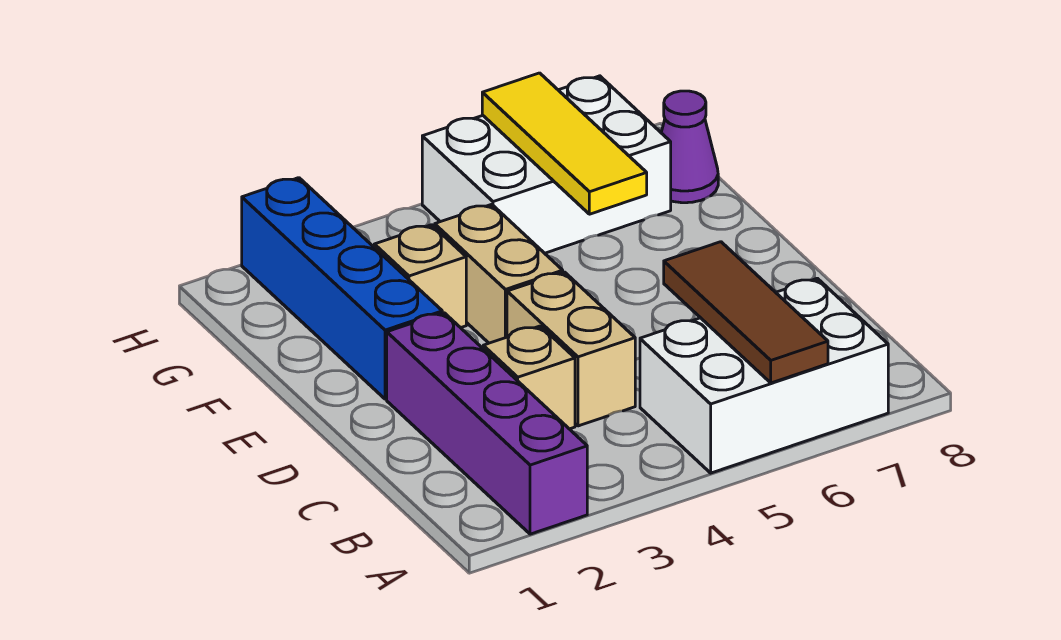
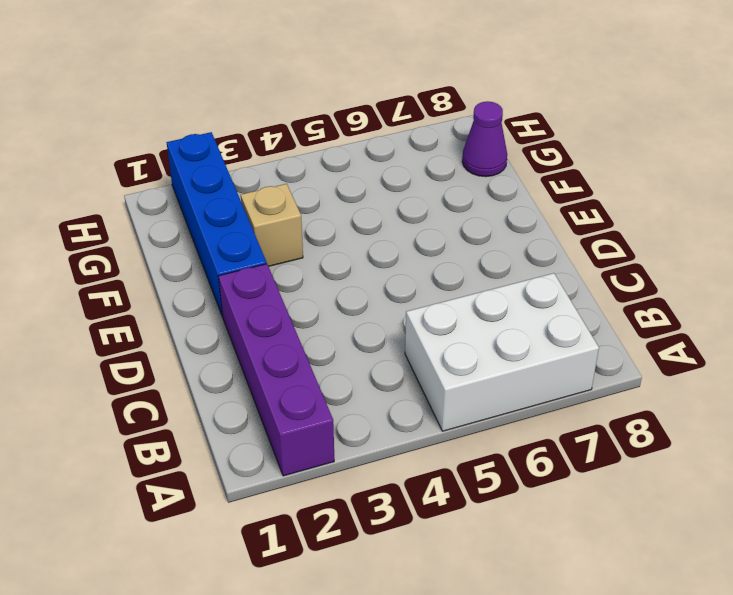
none -> tan 1x1 brick [483,326,575,429]
none -> tan 1x2 brick [507,272,635,426]

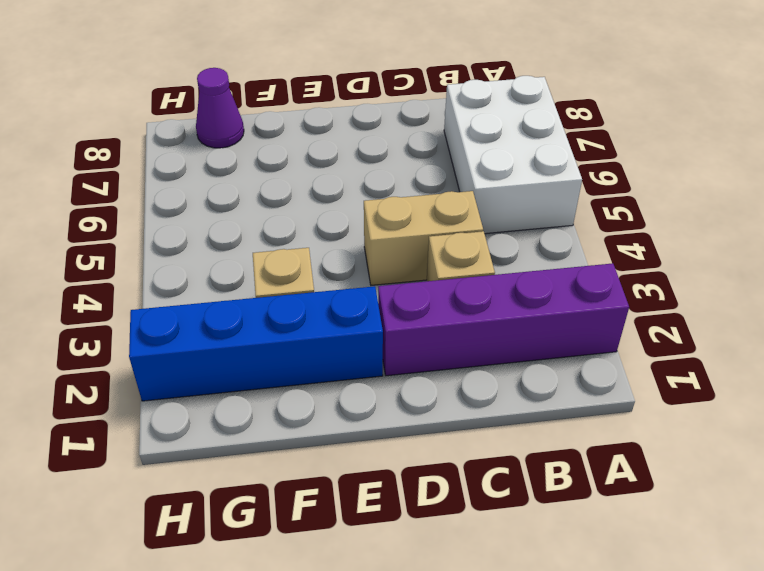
none -> tan 1x2 brick [435,204,563,343]
none -> white 2x3 brick [422,76,671,253]

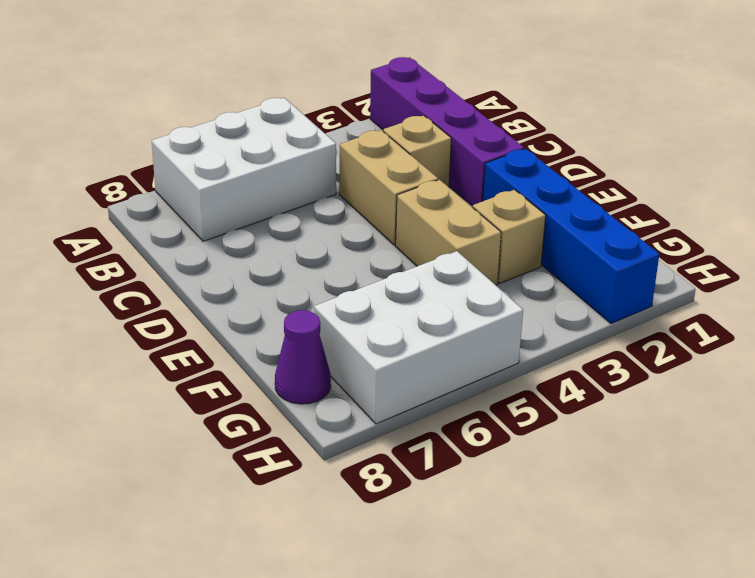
none -> brown 1x3 tile [664,242,828,383]
none -> yellow 1x3 tile [482,73,647,214]

